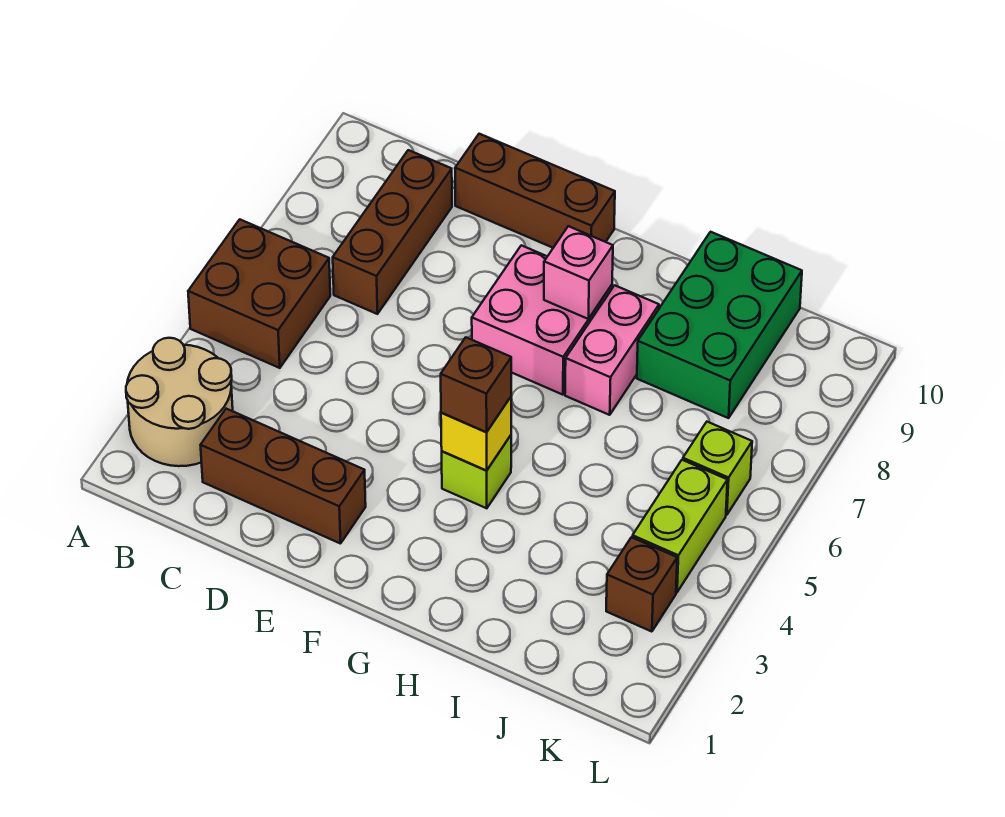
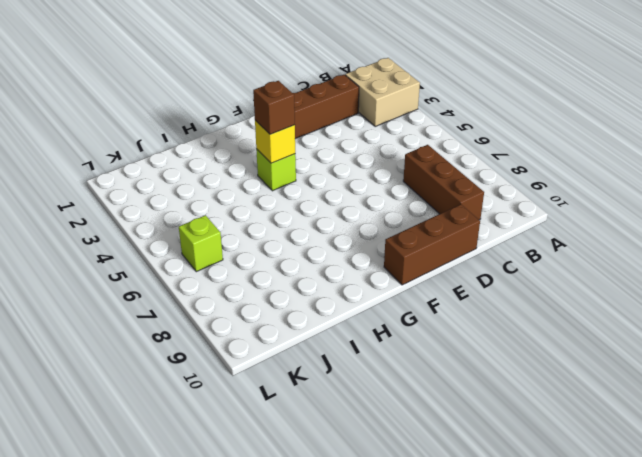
tan 2x2 brick [345,58,420,126] -> tan 2x2 round brick [126,338,233,466]
none -> brown 2x2 brick [188,219,330,368]
none -> pink 2x2 brick [472,245,612,395]
none -> pink 1x2 brick [565,285,659,415]

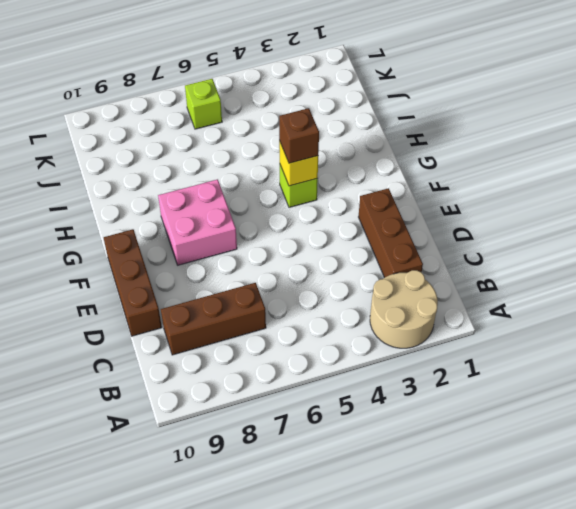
none -> brown 2x2 brick [188,219,330,368]
none -> pink 1x2 brick [565,285,659,415]
none -> green 2x3 brick [637,232,802,418]

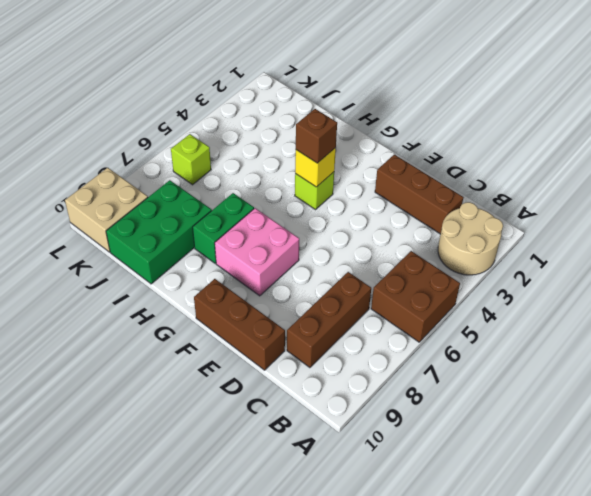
green 1x2 brick [193,193,254,263] -> pink 1x2 brick [565,285,659,415]
tan 2x2 brick [65,168,148,252] -> none
none -> brown 1x1 brick [606,537,677,632]
none -> lime 1x2 brick [632,460,727,592]
none -> pink 1x1 brick [544,226,613,319]

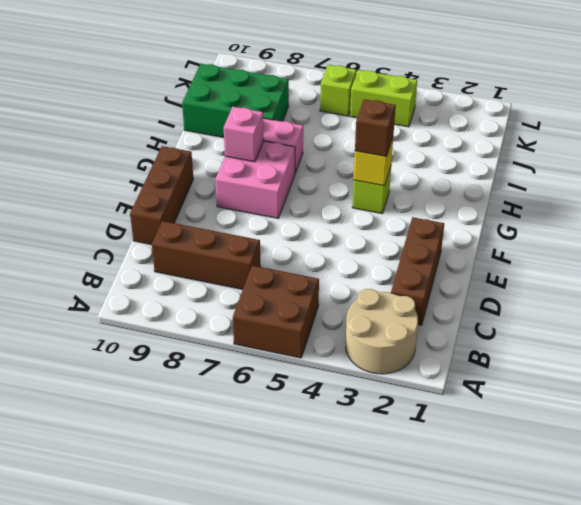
none -> brown 1x1 brick [606,537,677,632]

